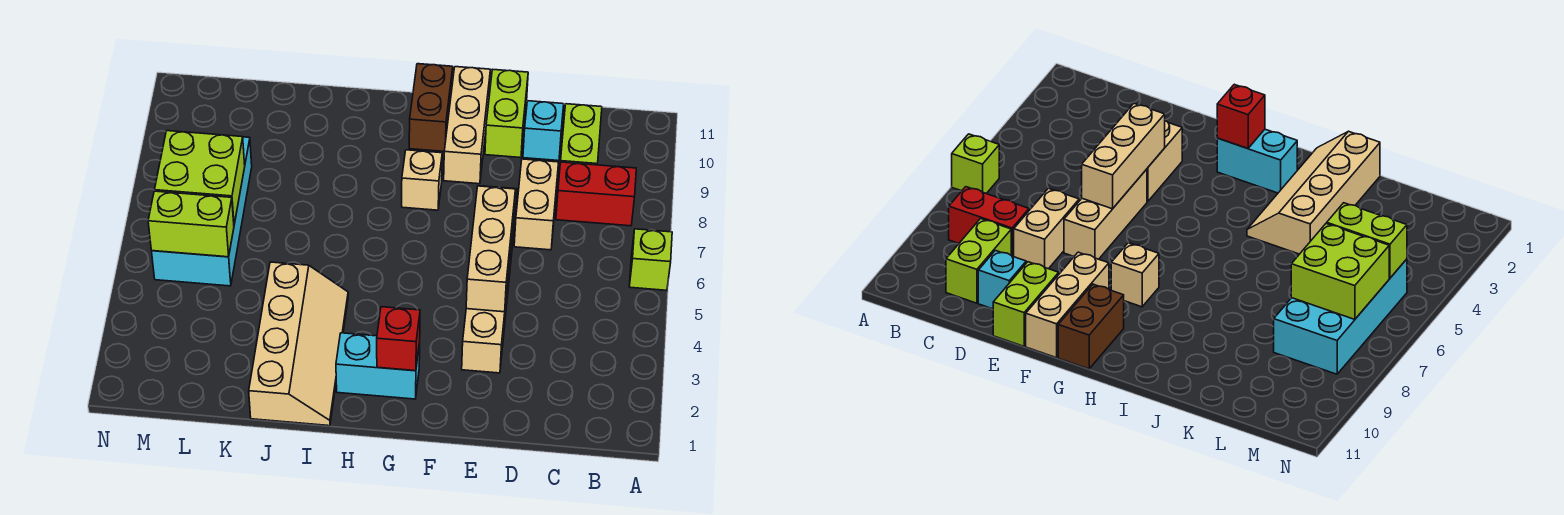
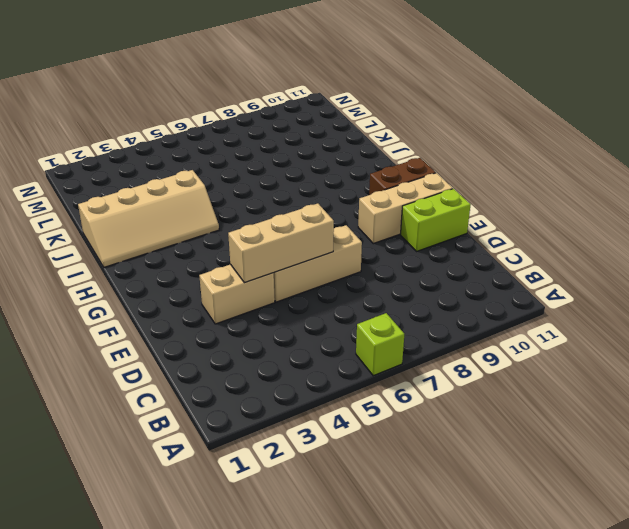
none -> red 1x2 brick [556,162,636,226]
none -> lime 1x2 brick [561,104,602,165]
none -> tan 1x2 brick [514,159,559,250]

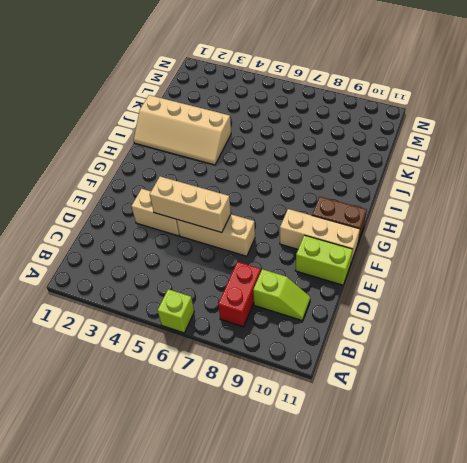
lime 1x2 slope [253,269,310,320] -> lime 1x2 brick [561,104,602,165]
none -> tan 1x2 brick [514,159,559,250]
none -> cyan 1x1 brick [523,101,564,161]
none -> cyan 1x2 brick [336,333,420,399]

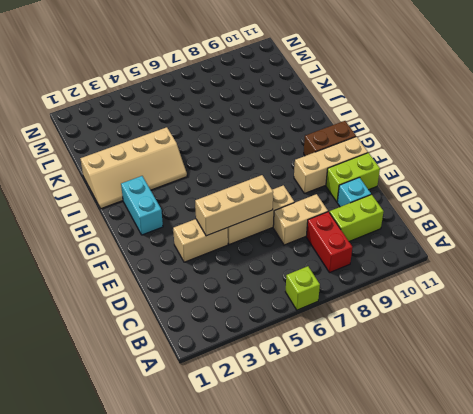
none -> tan 1x1 brick [402,150,442,210]
none -> cyan 2x4 brick [152,137,252,286]
none -> red 1x1 brick [377,307,420,371]

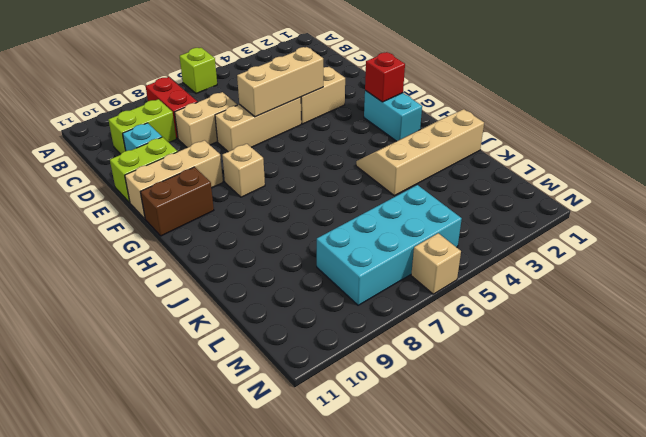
tan 1x1 brick [411,233,461,294] -> none
none -> lime 1x2 brick [148,191,234,257]
none -> lime 2x2 brick [155,131,245,224]

